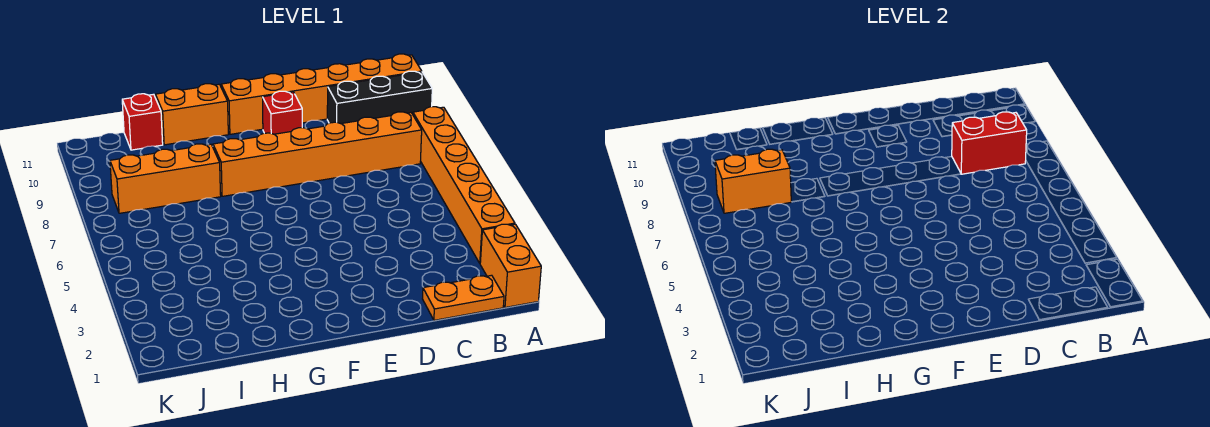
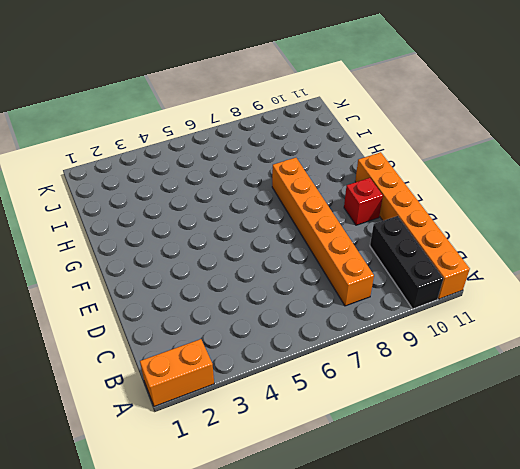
none -> orange 1x6 brick [413,107,515,263]
none -> orange 1x2 plate [423,275,504,320]
none -> orange 1x2 brick [155,84,228,145]

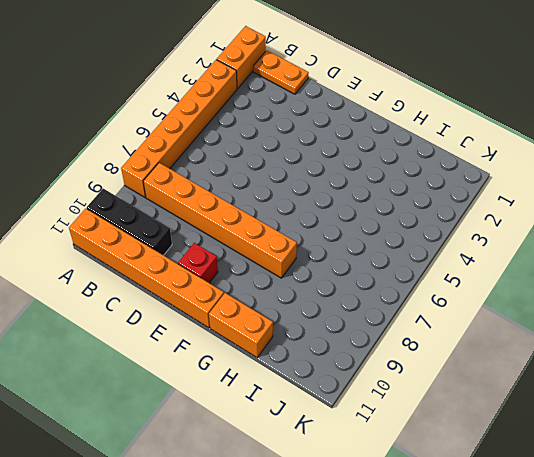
none -> orange 1x3 brick [110,144,221,213]
none -> red 1x1 brick [122,94,163,150]
none -> red 1x2 brick [952,112,1027,174]

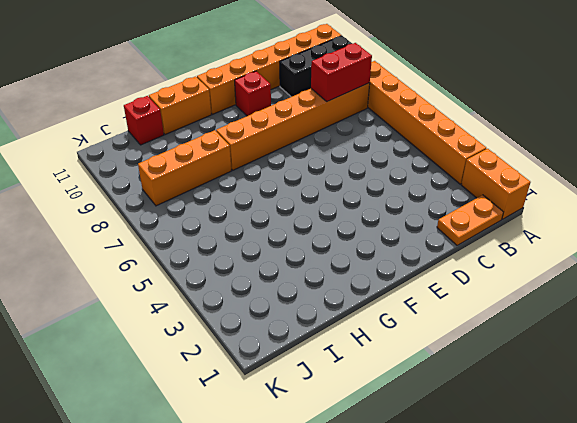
none -> orange 1x2 brick [715,149,791,213]

